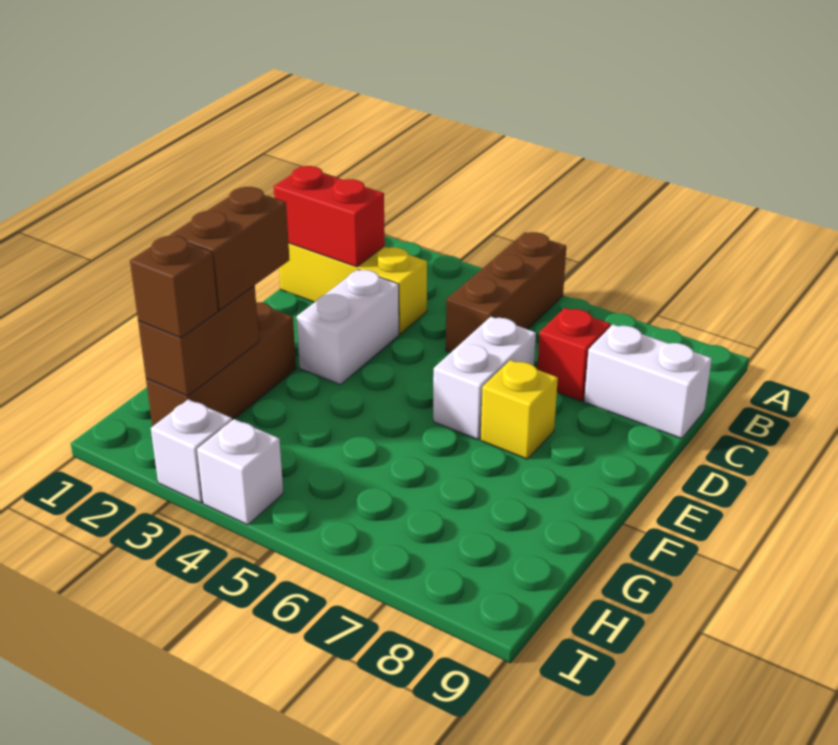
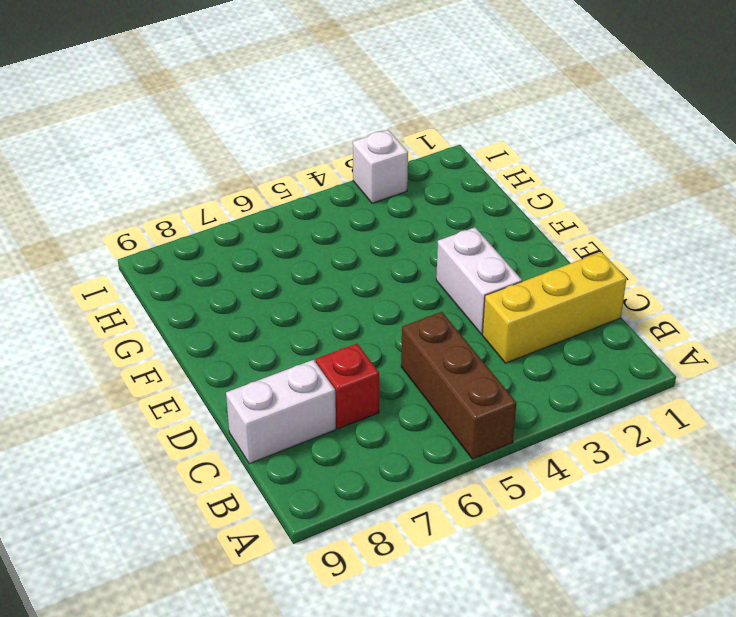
none -> white 1x2 brick [433,317,536,439]
none -> yellow 1x1 brick [481,360,558,459]
none -> brown 1x3 brick [146,302,296,427]

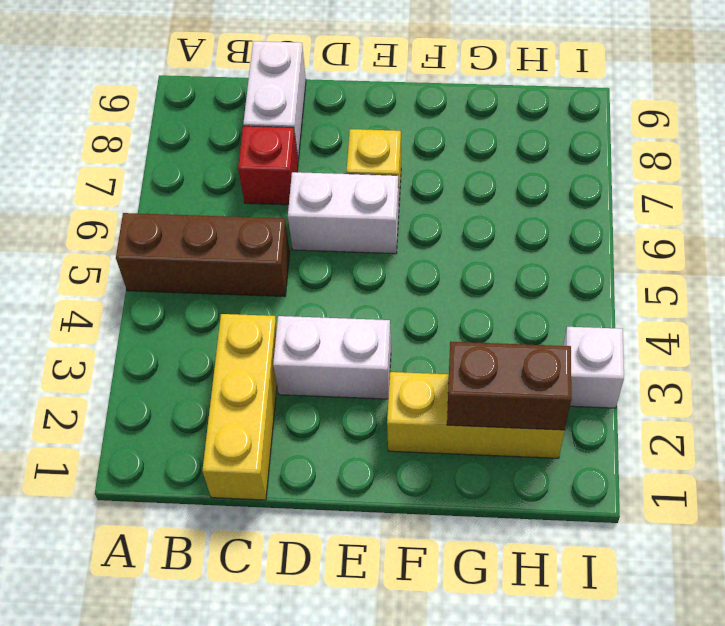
yellow 1x3 brick [387,372,565,458] -> brown 1x3 brick [146,302,296,427]
none -> white 1x1 brick [197,419,283,525]
none -> red 1x2 brick [274,166,385,267]
none -> brown 1x2 brick [170,187,289,310]

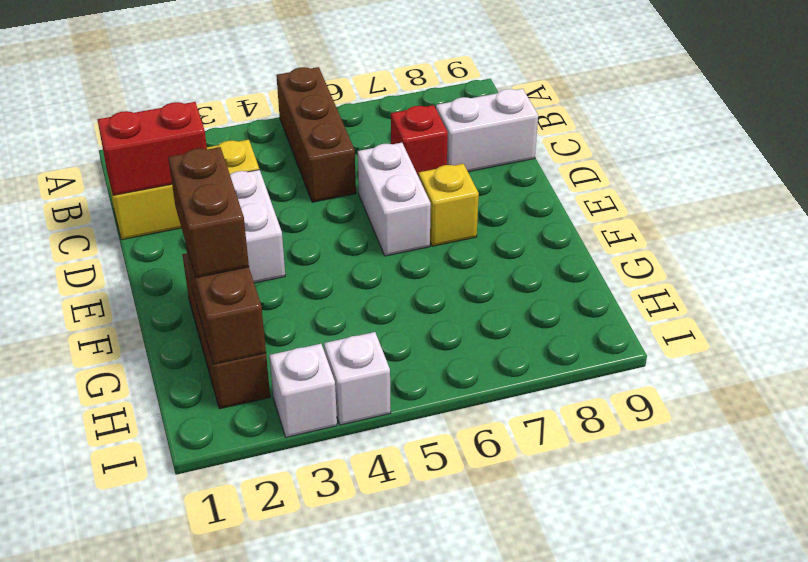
none -> brown 1x1 brick [130,236,218,338]

